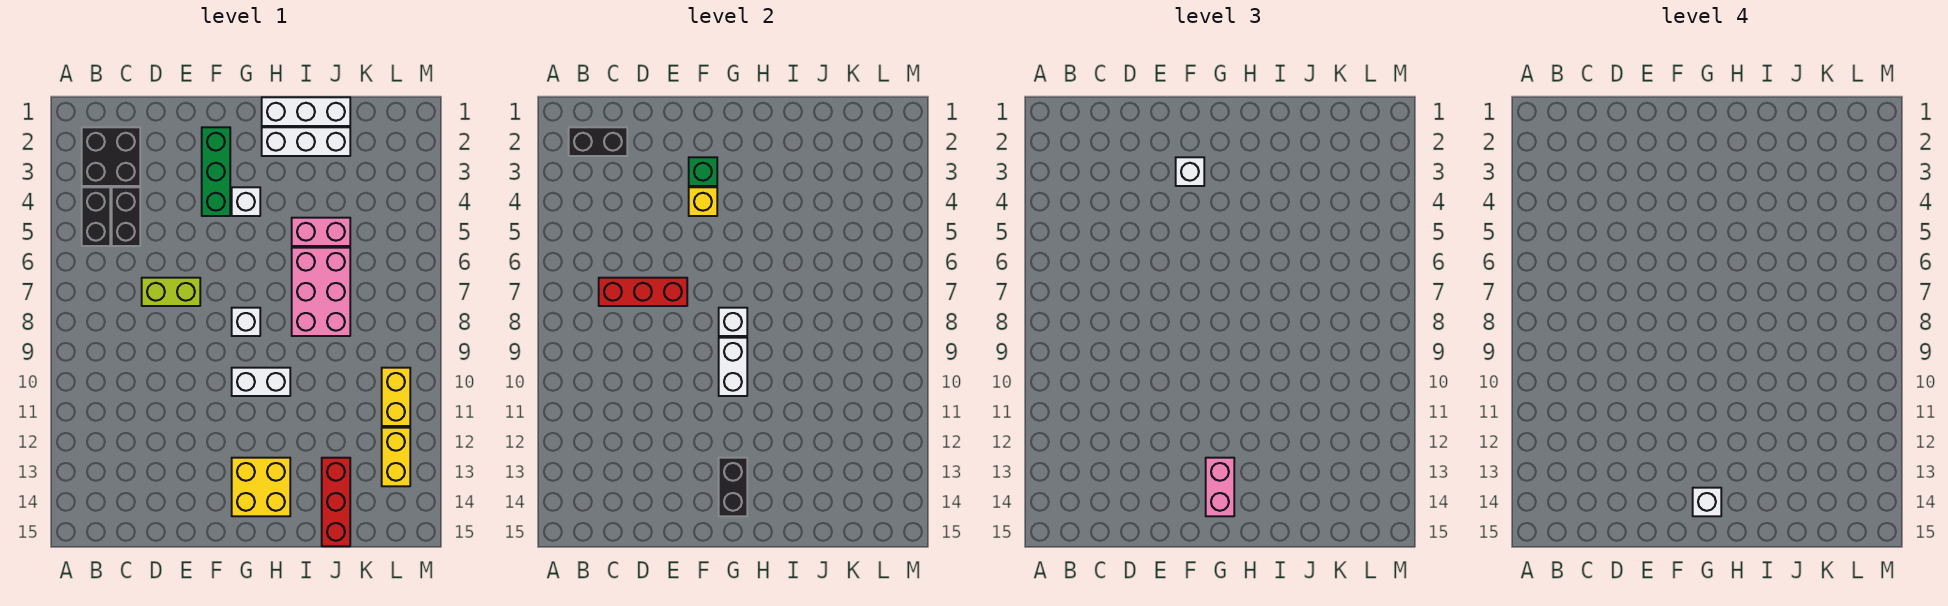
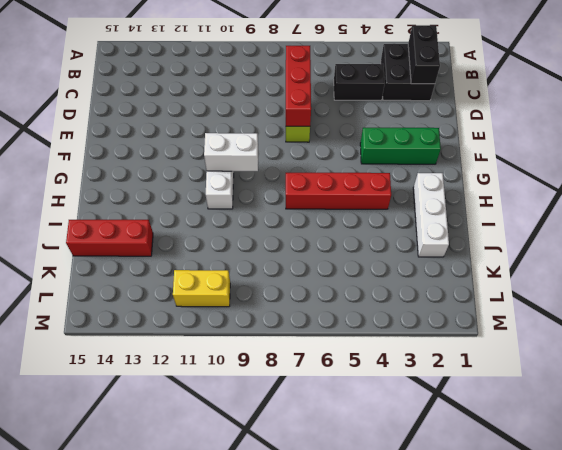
red 1x4 brick [286,173,391,209] -> none
none -> black 1x2 brick [82,187,110,246]
none -> white 1x1 brick [232,187,260,216]
none -> white 1x1 brick [232,308,260,336]

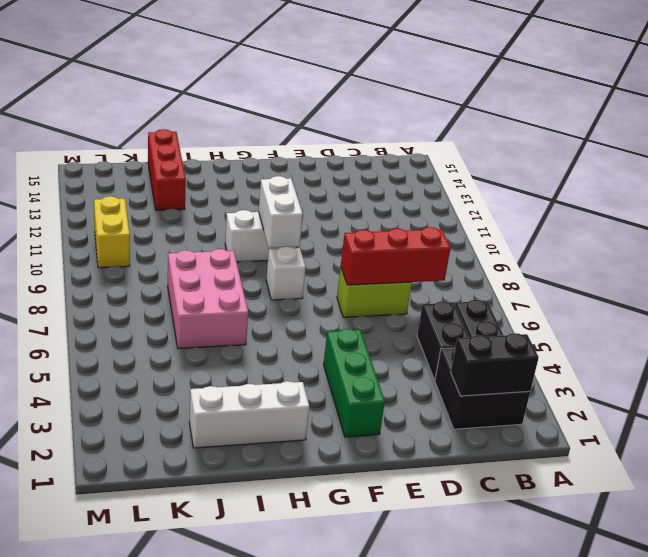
none -> white 1x1 brick [232,187,260,216]
none -> yellow 2x2 brick [232,458,290,516]
none -> white 1x3 brick [262,97,350,126]

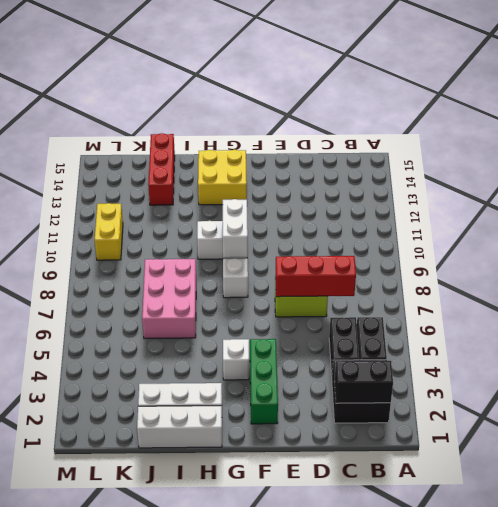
none -> pink 1x2 brick [292,218,350,246]
none -> yellow 1x2 brick [382,428,410,486]
none -> green 1x1 brick [689,157,717,186]

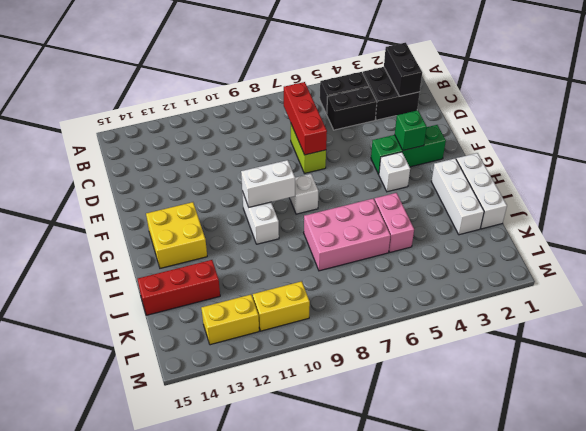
none -> yellow 1x1 brick [689,187,717,216]
none -> white 1x1 brick [719,308,747,336]
none -> black 1x2 brick [719,458,747,516]

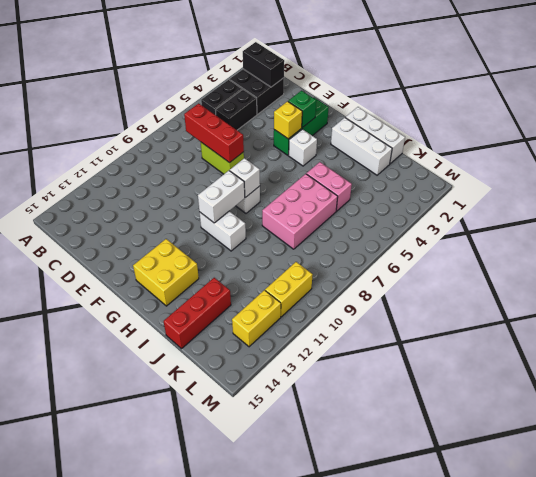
none -> black 1x2 brick [719,458,747,516]
none -> white 1x1 brick [1176,157,1204,186]
none -> pink 1x2 brick [1206,458,1234,516]

